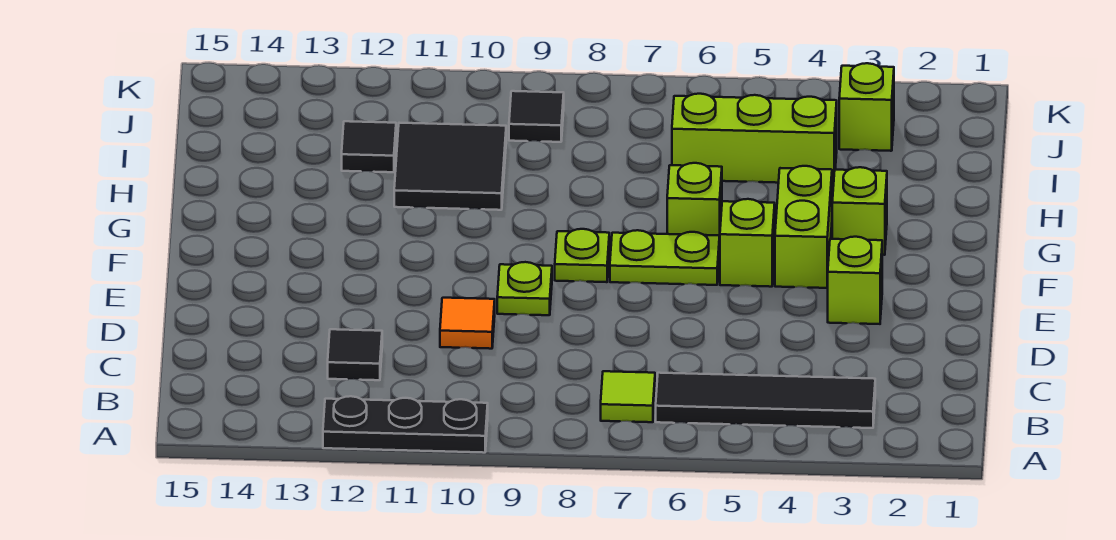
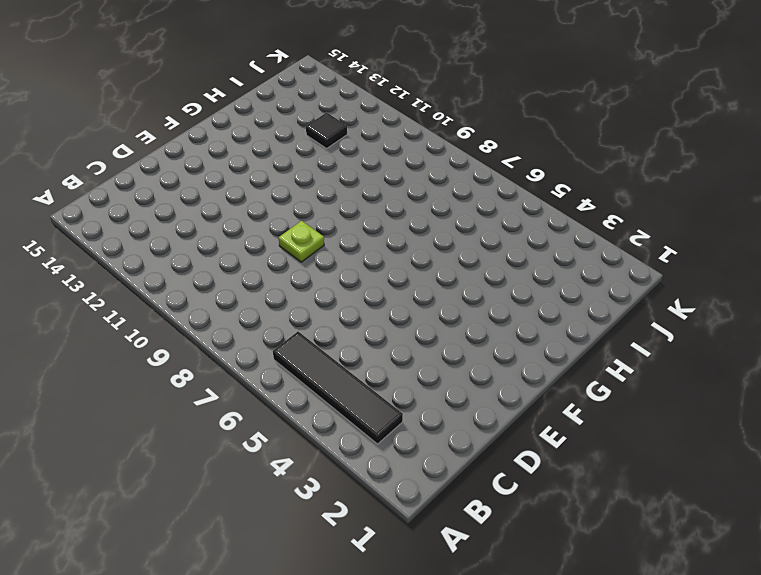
none -> black 1x3 plate [323,396,488,453]
none -> lime 1x1 tile [601,371,655,422]
none -> black 1x1 tile [328,329,382,380]

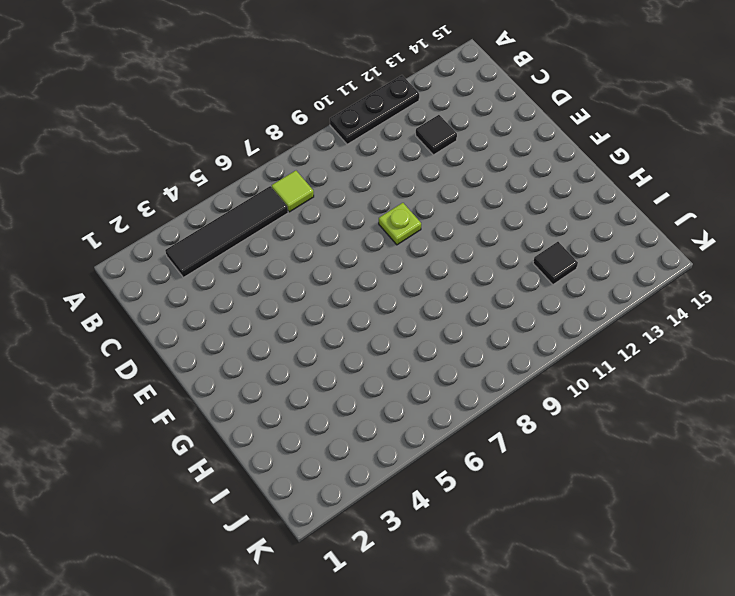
none -> orange 1x1 tile [440,298,495,349]
none -> lime 1x1 brick [827,237,882,324]
none -> lime 1x2 brick [775,166,832,288]

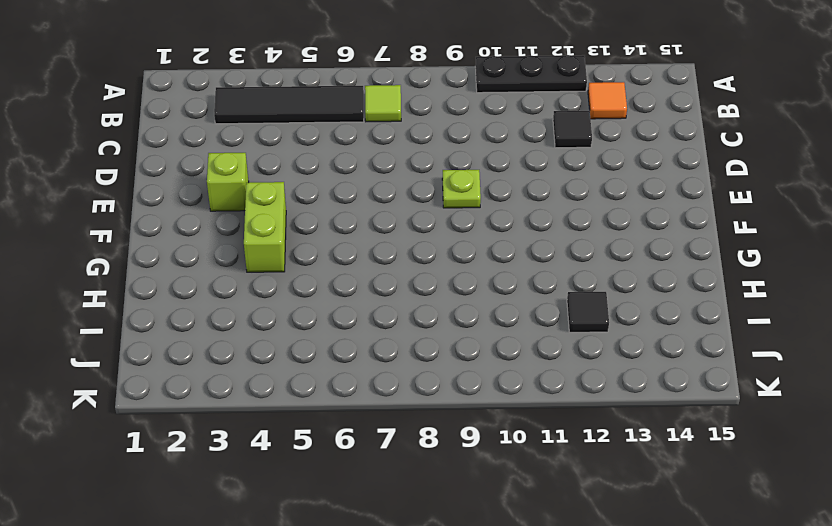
orange 1x1 tile [588,82,627,119] -> orange 1x1 tile moved to [440,298,495,349]
none -> lime 1x1 brick [720,199,775,287]
none -> lime 1x2 plate [610,230,720,285]
none -> lime 1x1 plate [555,229,609,282]

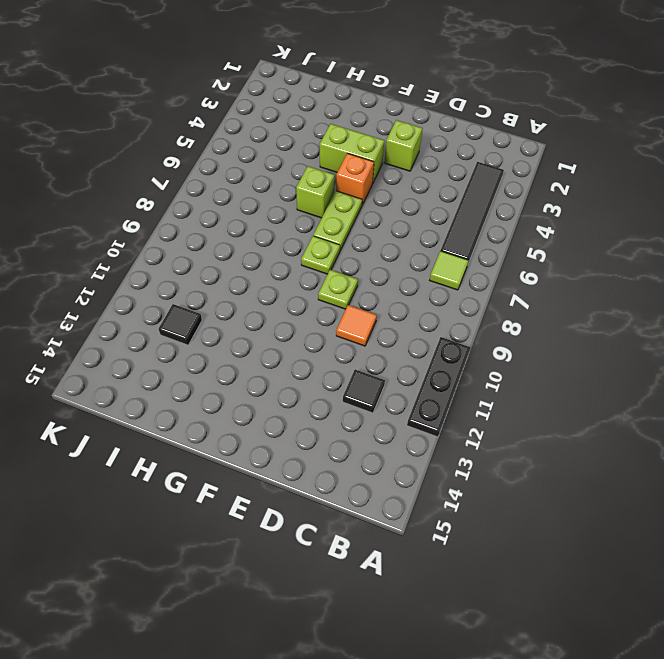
orange 1x1 brick [336,153,374,205] -> lime 1x1 brick [720,199,775,287]
none -> lime 1x1 brick [832,167,887,255]
none -> black 2x2 tile [394,123,506,210]
none -> lime 1x3 brick [672,94,837,184]

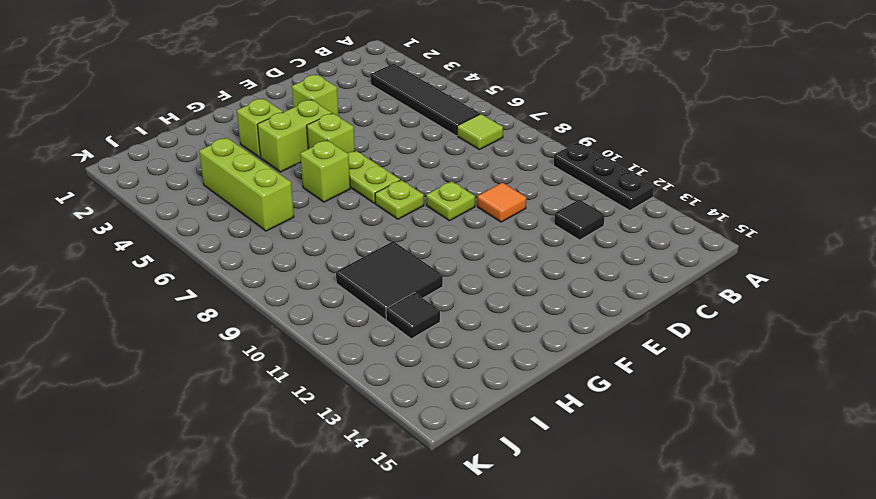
none -> lime 1x1 brick [839,63,894,151]
none -> black 1x1 tile [509,91,564,142]

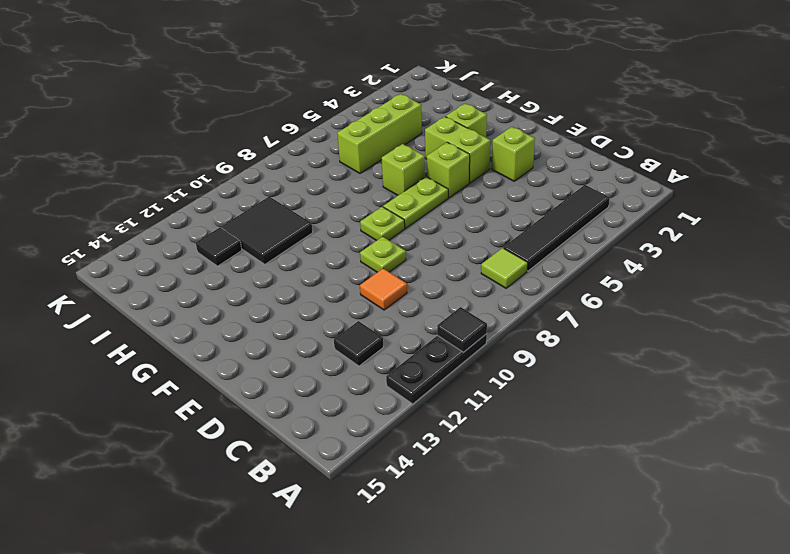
black 1x1 tile [437,307,487,352] -> black 1x1 tile moved to [509,91,564,142]
none -> lime 1x1 brick [839,63,894,151]

